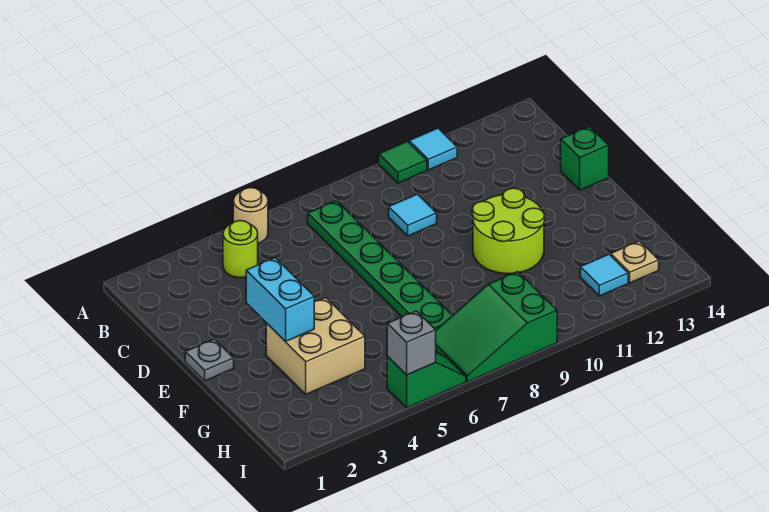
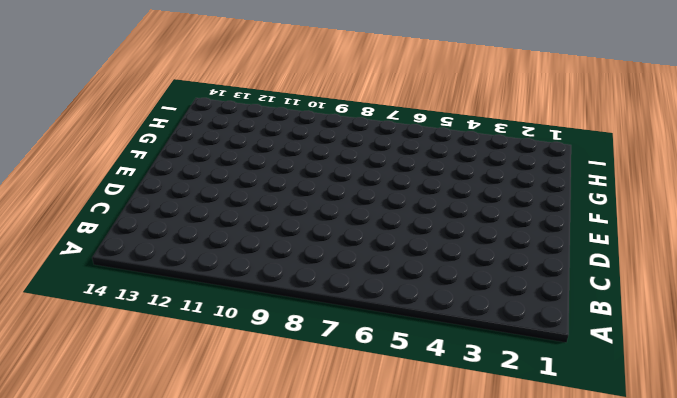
none -> tan 1x1 round brick [233,188,268,243]
none -> green 1x1 tile [379,141,427,183]
none -> cyan 1x1 tile [409,128,457,170]

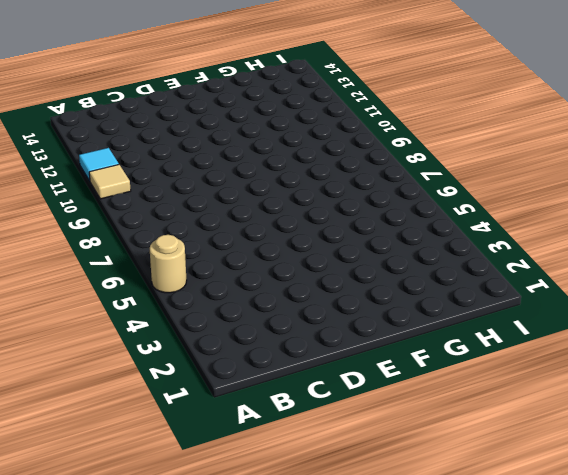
tan 1x1 tile [89,165,131,199] -> green 1x1 tile [379,141,427,183]
none -> lime 1x1 round brick [223,221,258,278]
none -> green 1x6 plate [308,201,453,330]
none -> cyan 1x1 tile [389,194,437,236]

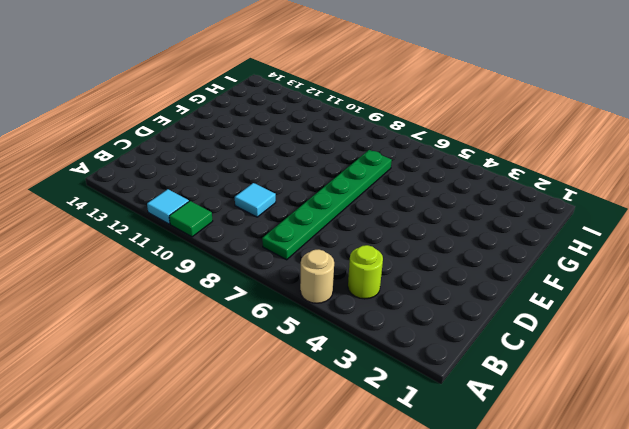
none -> green 1x1 brick [561,126,609,190]
none -> grey 1x1 plate [185,339,234,381]
none -> lime 2x2 round brick [472,188,545,274]

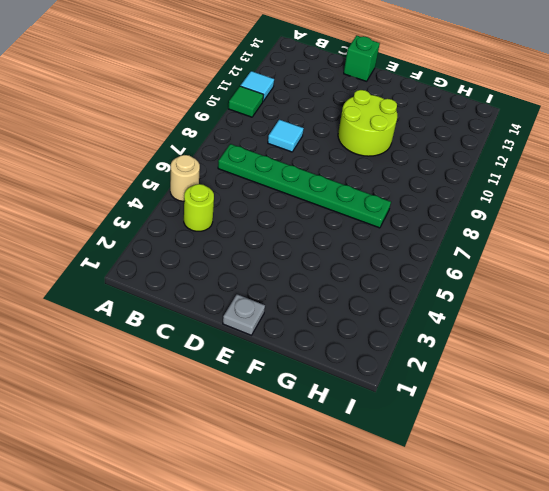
none -> tan 2x2 brick [266,298,365,394]
none -> green 2x3 slope [436,272,557,382]
none -> cyan 1x1 tile [580,254,628,296]

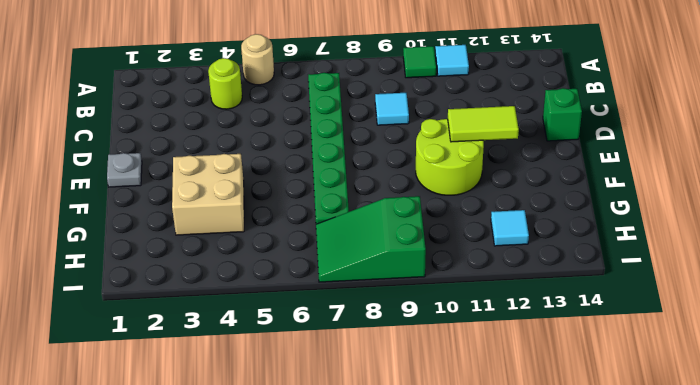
lime 1x2 tile [448,106,519,142] -> none
none -> tan 1x1 plate [611,241,659,283]
none -> green 1x2 slope [387,353,466,408]
none -> cyan 1x2 brick [246,258,314,342]

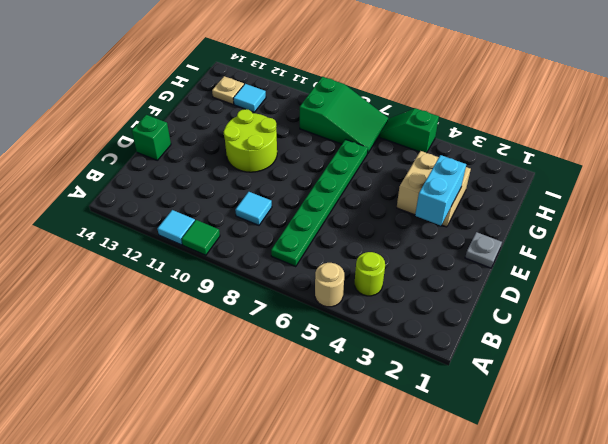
none -> grey 1x1 brick [387,311,436,375]

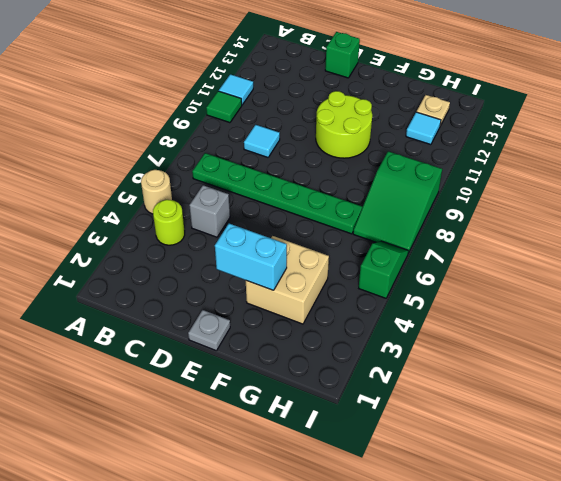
grey 1x1 brick [189,185,230,237] -> grey 1x1 brick moved to [387,311,436,375]

